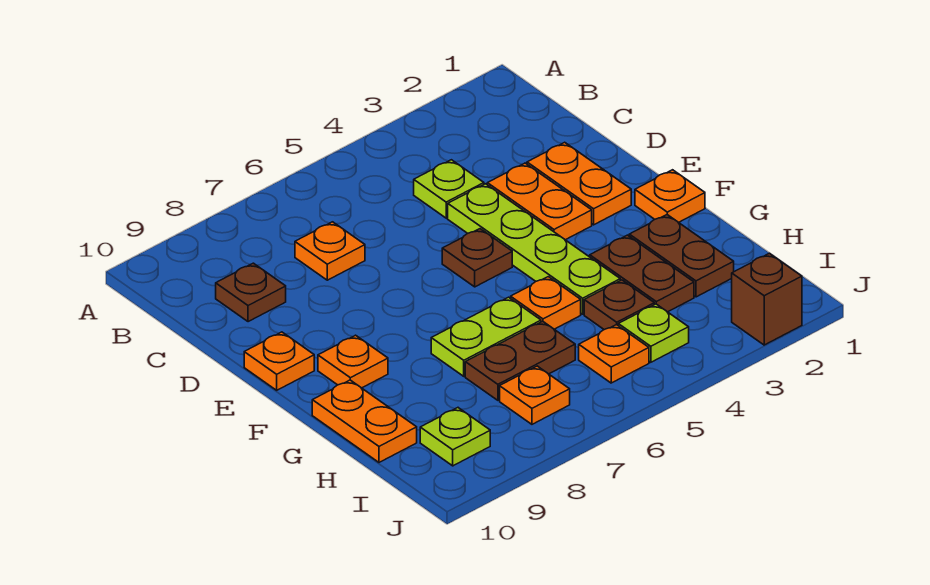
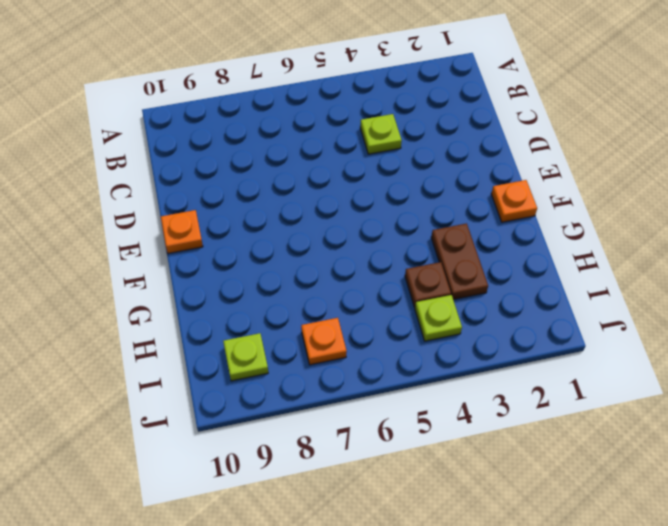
none -> orange 1x1 plate [295,222,365,280]
none -> brown 1x1 plate [216,263,286,322]
none -> orange 1x2 plate [527,142,631,225]

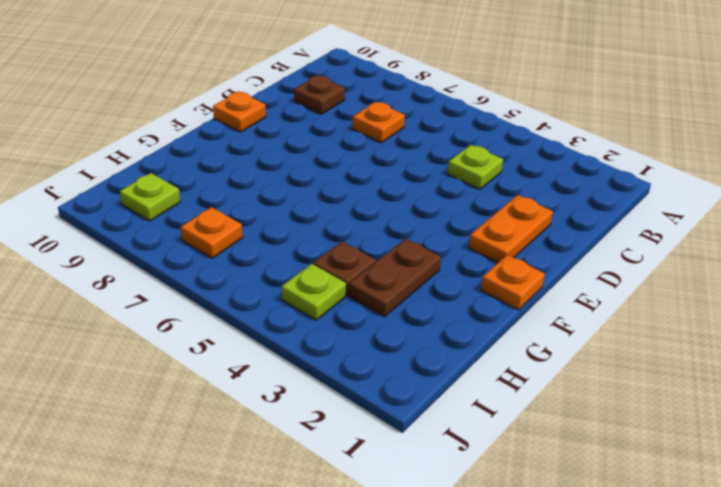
none -> orange 1x2 plate [487,163,592,240]
none -> lime 1x4 plate [448,184,620,314]
none -> brown 1x1 plate [442,229,512,287]

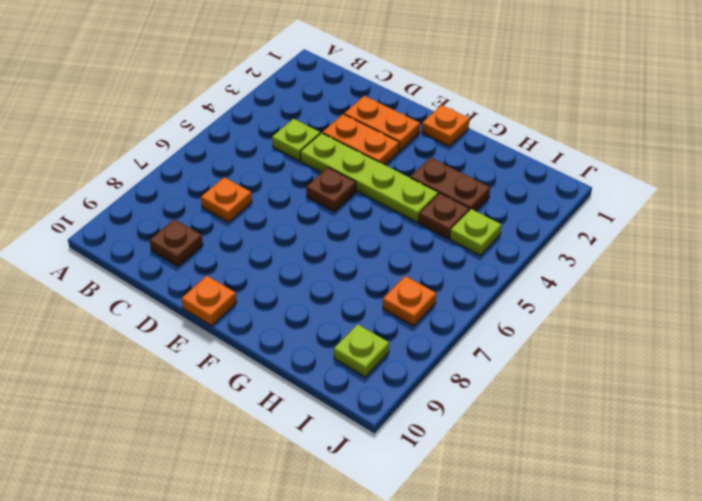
none -> orange 1x1 plate [318,335,388,388]
none -> brown 1x2 plate [629,215,734,297]
none -> orange 1x1 plate [511,277,581,329]

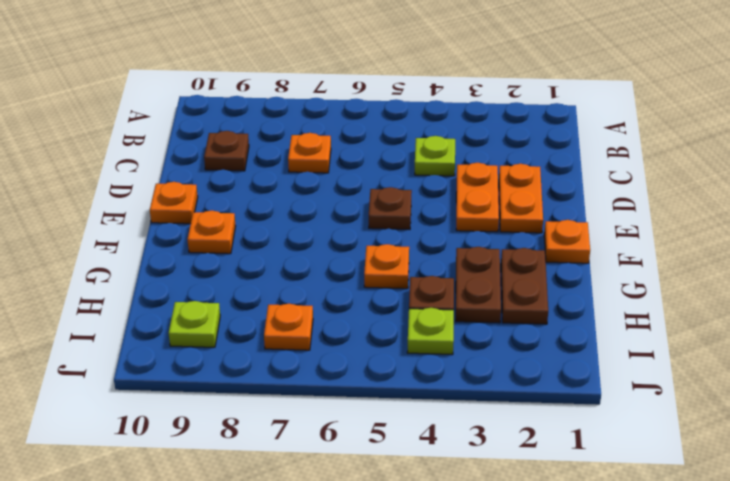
none -> lime 1x4 plate [448,184,620,314]
none -> lime 1x2 plate [431,297,541,376]
none -> orange 1x2 plate [312,380,417,462]

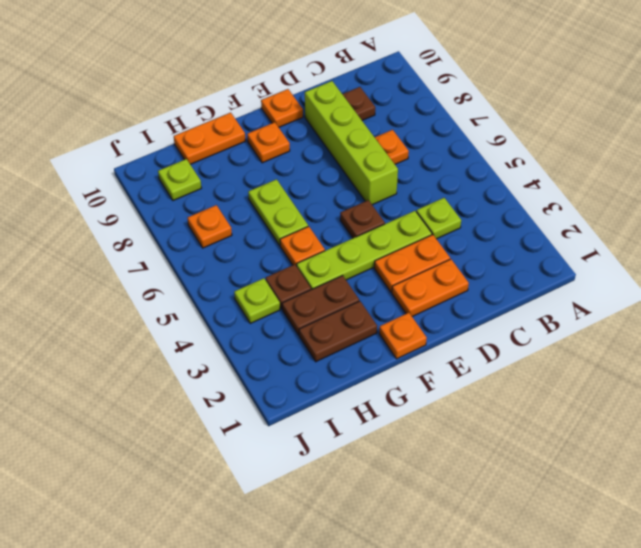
lime 1x4 brick [305,81,398,205] -> none
none -> brown 1x2 plate [465,321,575,400]
none -> orange 1x1 plate [579,325,649,383]
none -> brown 1x1 brick [732,253,802,345]

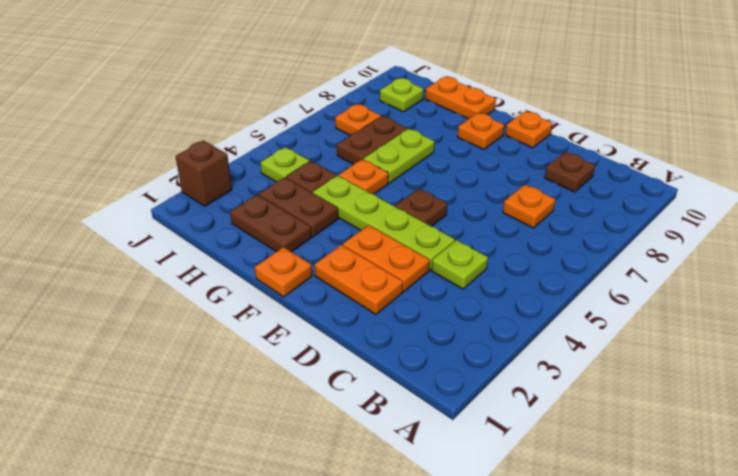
none -> orange 1x1 plate [579,325,649,383]

